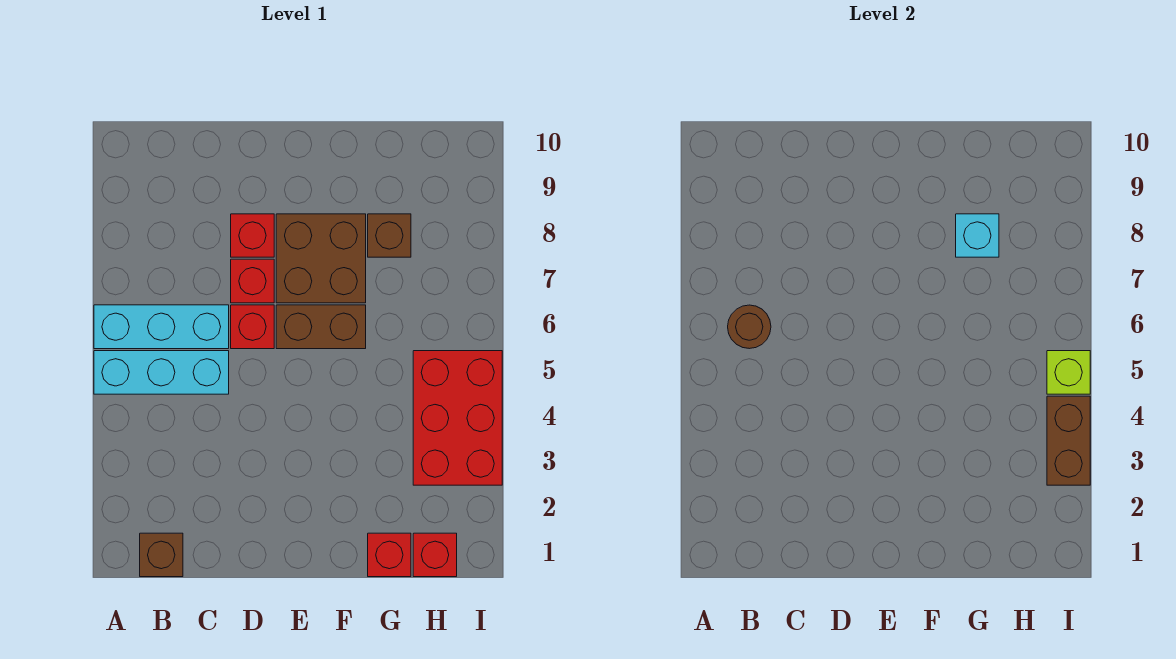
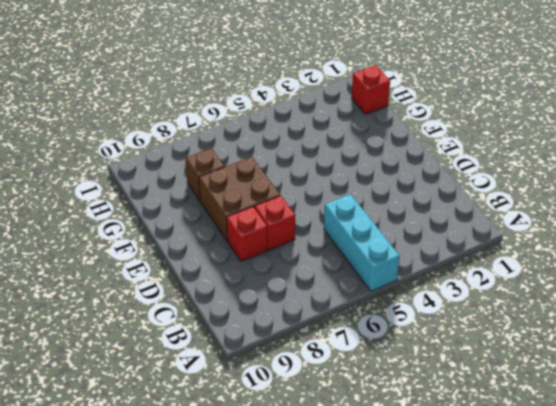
none -> cyan 1x3 brick [94,305,229,349]
none -> brown 1x1 brick [140,533,183,577]
none -> red 1x1 brick [231,305,274,349]

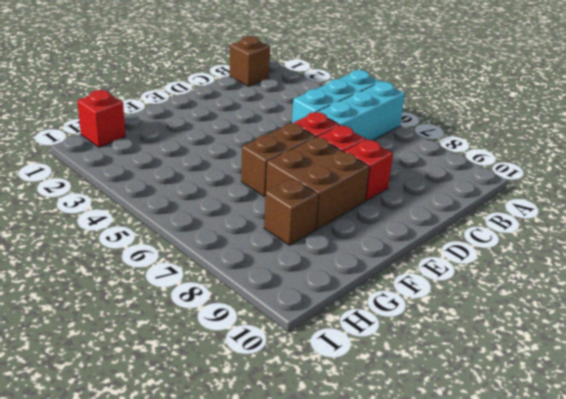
none -> red 1x1 brick [368,533,411,577]
none -> red 2x3 brick [413,351,502,485]
none -> brown 1x1 round brick [728,305,771,349]

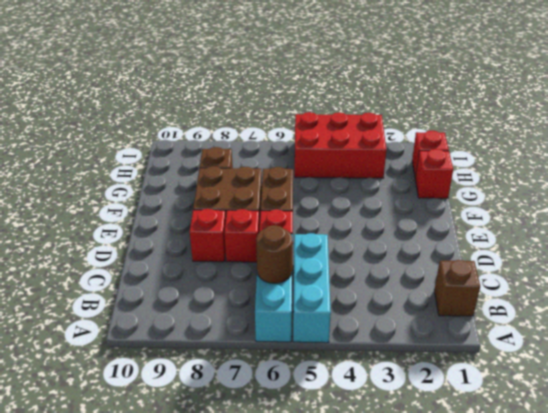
none -> cyan 1x1 brick [956,214,999,257]
none -> brown 1x2 brick [1047,396,1090,485]
none -> lime 1x1 brick [1047,351,1090,394]

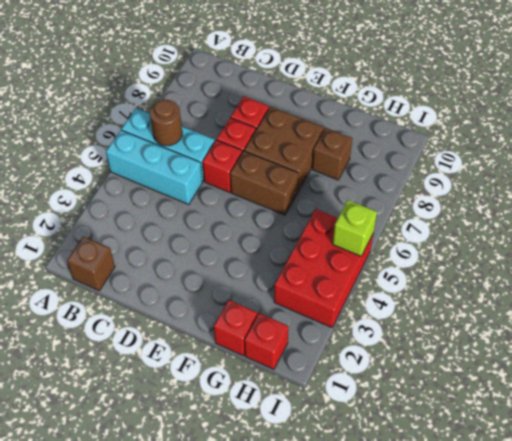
none -> cyan 1x1 brick [956,214,999,257]
none -> brown 1x2 brick [1047,396,1090,485]

